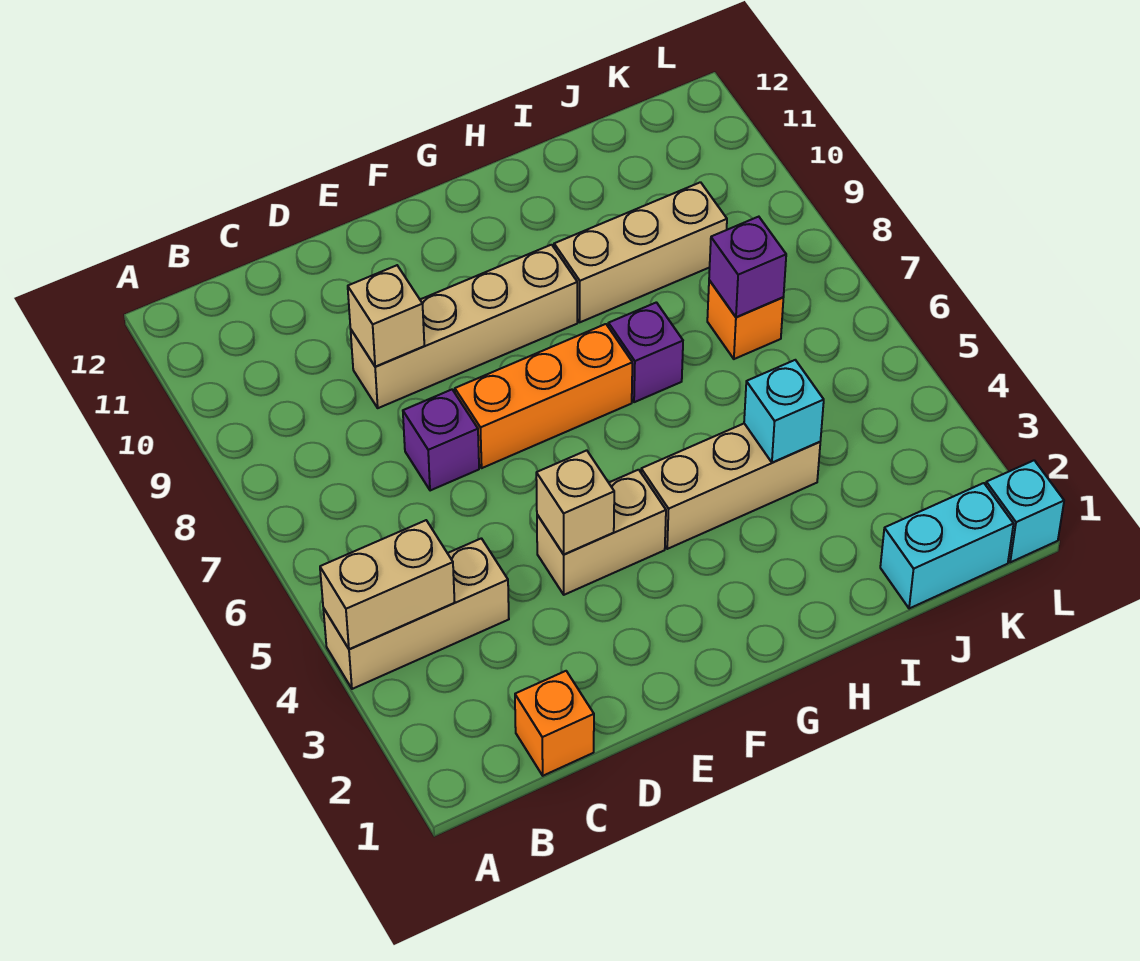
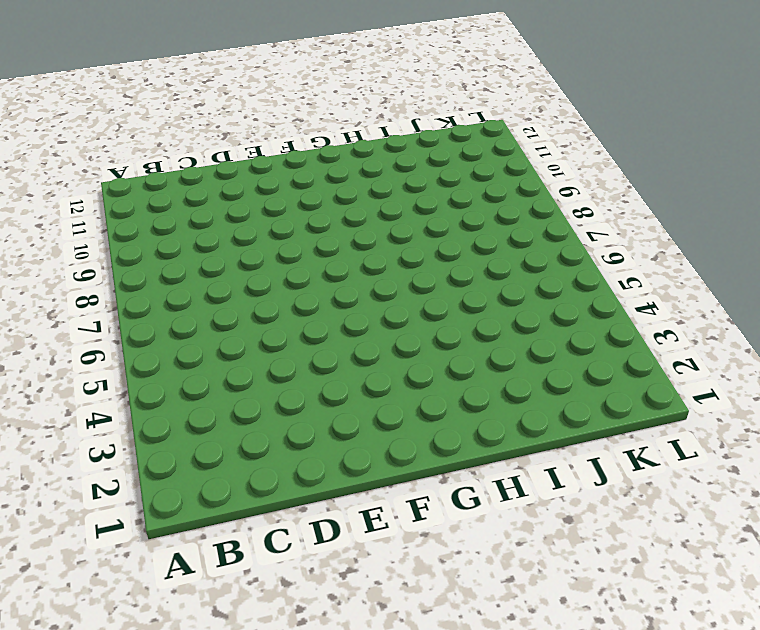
none -> tan 1x3 brick [323,538,509,689]
none -> orange 1x1 brick [515,671,594,776]
none -> purple 1x1 brick [403,390,479,491]

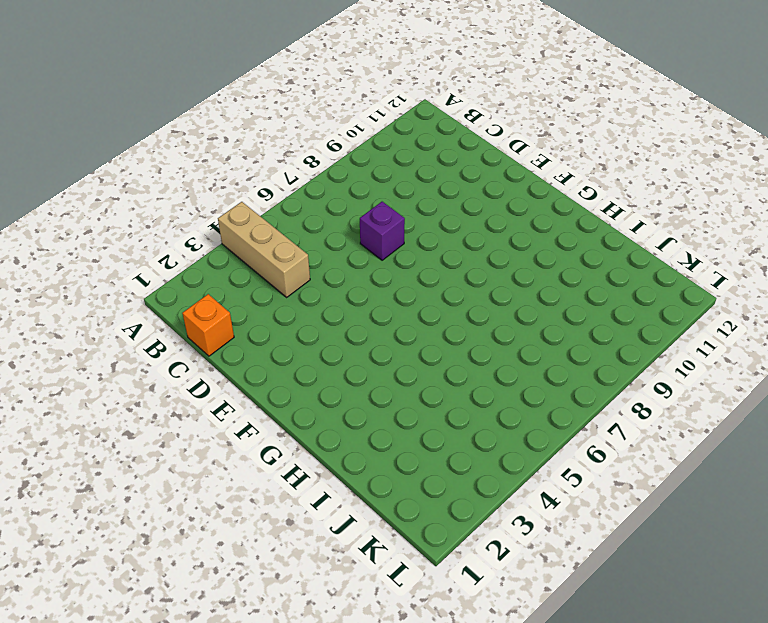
none -> tan 1x4 brick [351,245,577,408]
none -> tan 1x2 brick [537,470,666,595]
none -> orange 1x3 brick [455,324,632,468]

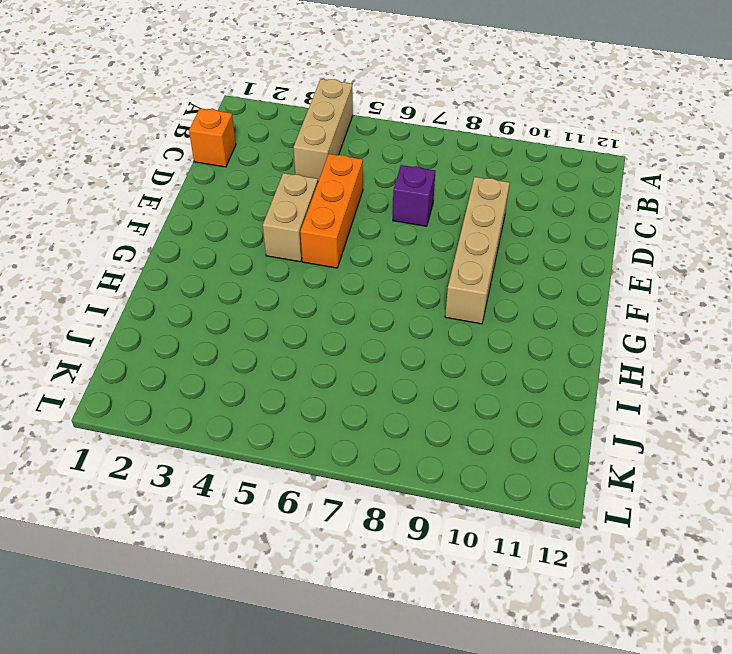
orange 1x3 brick [300,154,363,268] -> orange 1x3 brick moved to [455,324,632,468]
none -> tan 1x3 brick [641,424,820,549]
none -> purple 1x1 brick [608,302,683,402]
none -> tan 1x3 brick [554,182,727,322]

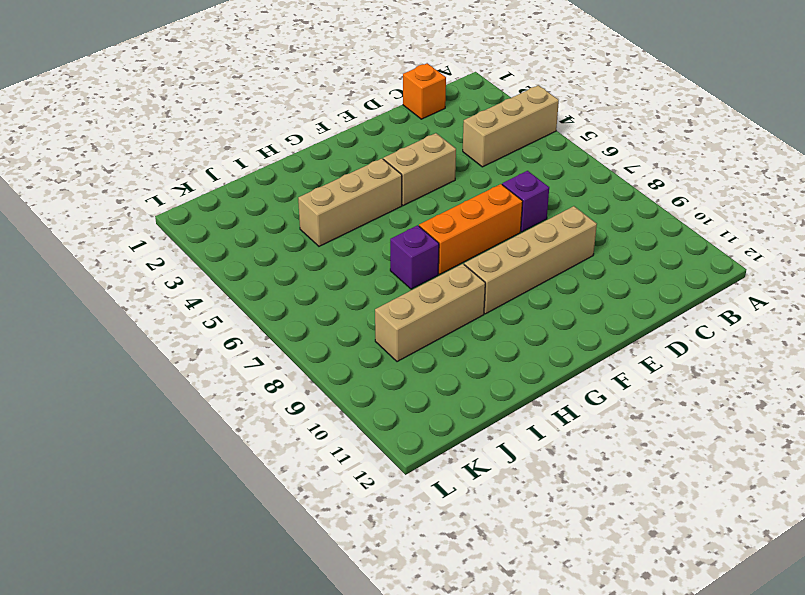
none -> cyan 1x2 brick [880,483,1013,609]
none -> orange 1x1 brick [707,280,783,359]
none -> cyan 1x1 brick [986,460,1064,562]

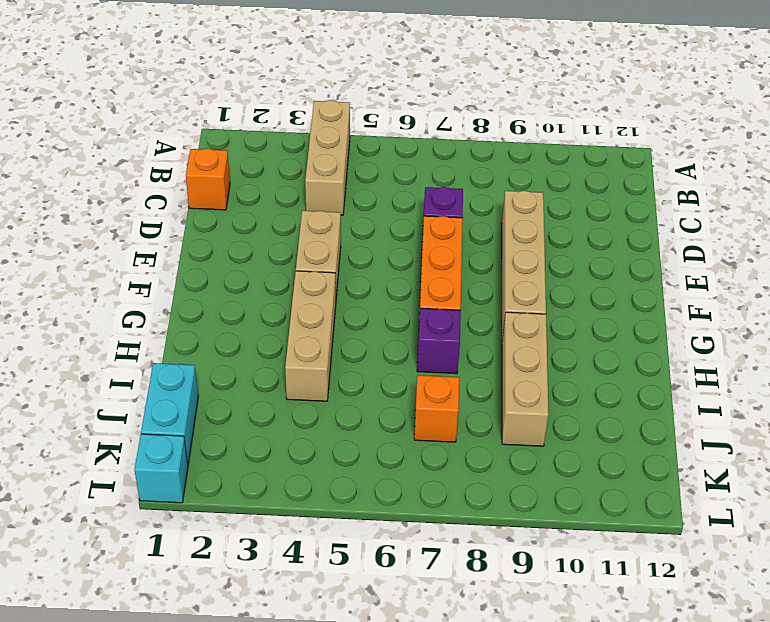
none -> tan 1x2 brick [320,520,455,649]
none -> tan 1x1 brick [348,265,424,367]
none -> tan 1x1 brick [536,450,614,554]

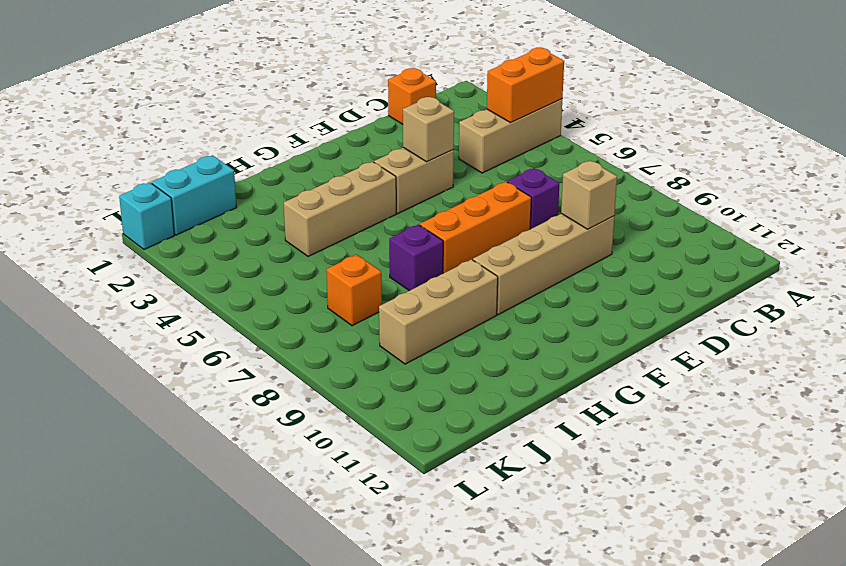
orange 1x2 brick [487,48,564,123] -> tan 1x2 brick [320,520,455,649]
none -> cyan 1x1 brick [744,360,824,463]
none -> purple 1x1 brick [709,217,786,317]

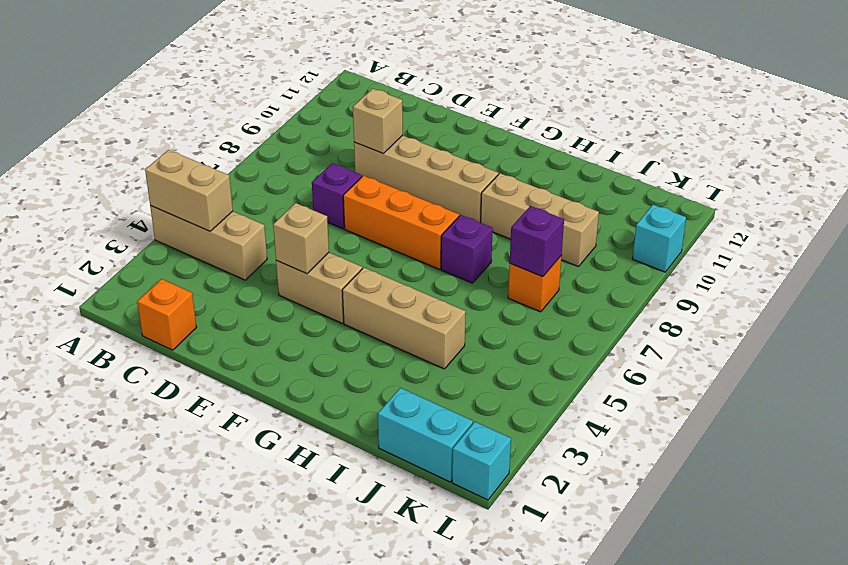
cyan 1x1 brick [632,205,686,272] -> cyan 1x1 brick moved to [744,360,824,463]

